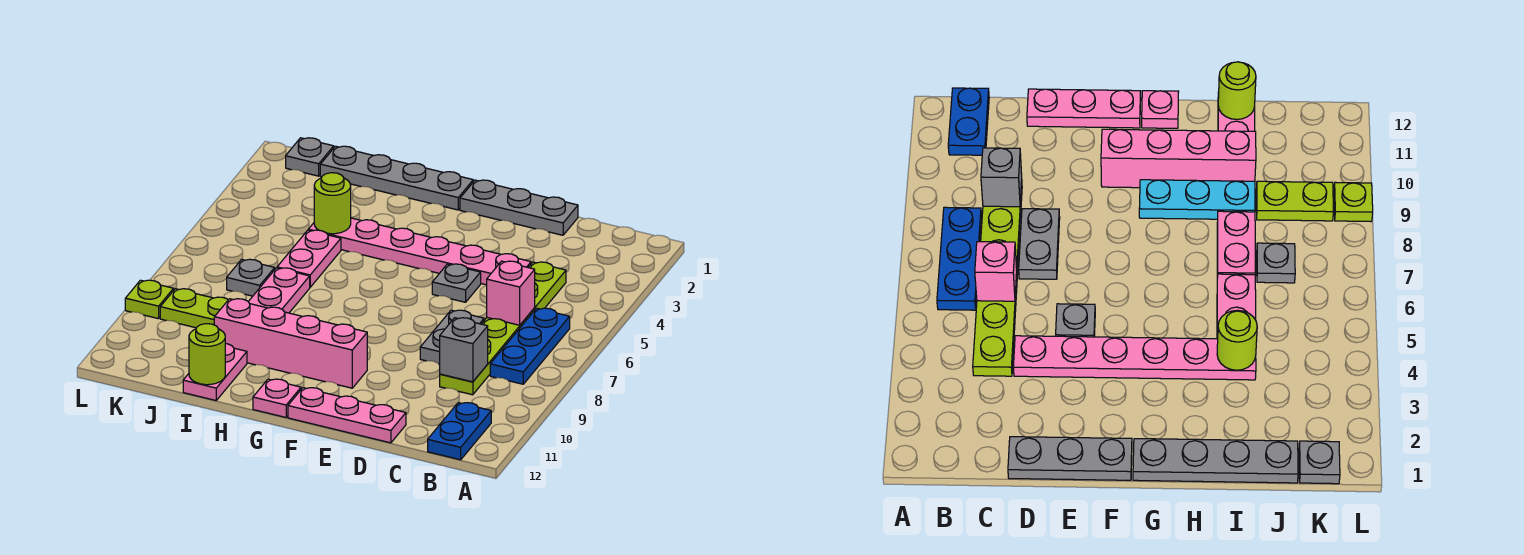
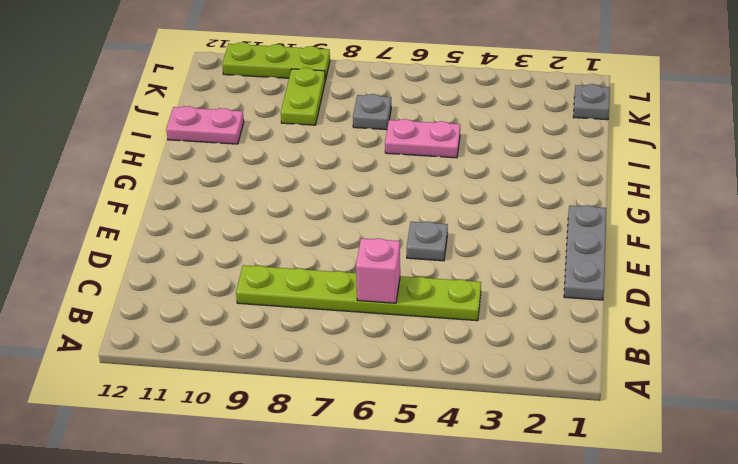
lime 1x3 plate [222,42,330,80] -> lime 1x1 plate [125,280,174,319]
none -> blue 1x3 plate [490,308,570,384]
none -> blue 1x2 plate [428,403,491,460]
none -> pink 1x6 plate [308,218,531,285]

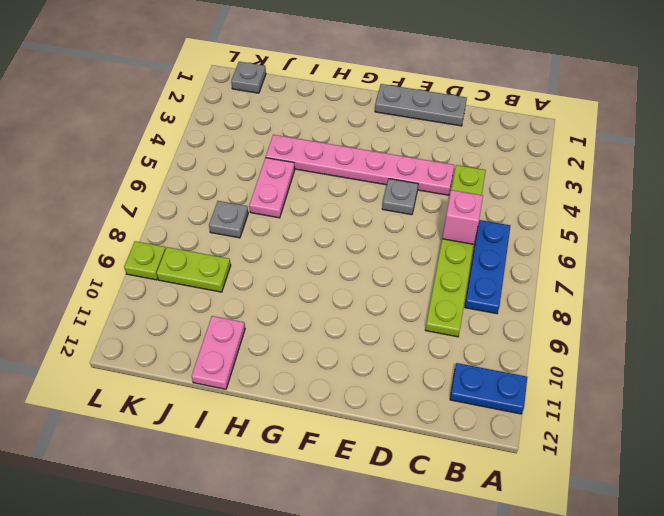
blue 1x2 plate [450,363,527,414] -> blue 1x2 plate turned to [428,403,491,460]
none -> grey 1x2 plate [420,310,484,364]
none -> pink 1x3 plate [288,388,406,443]
none -> pink 1x4 brick [214,299,367,388]

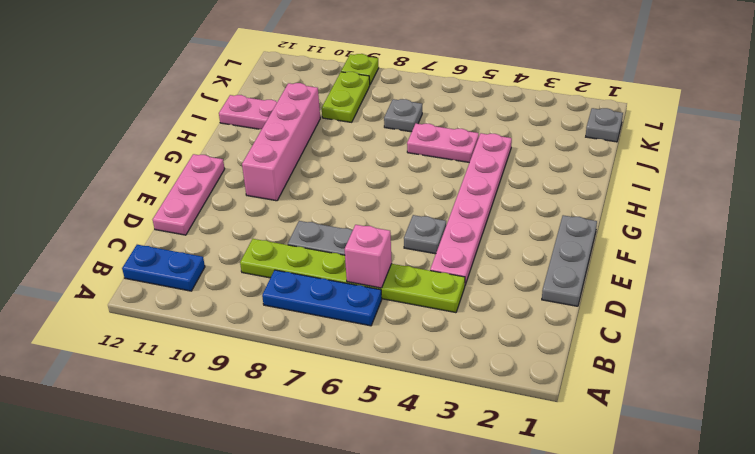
none -> grey 1x4 plate [320,146,473,210]
none -> cyan 1x3 plate [1139,180,1255,219]
none -> pink 1x1 plate [253,379,301,417]

